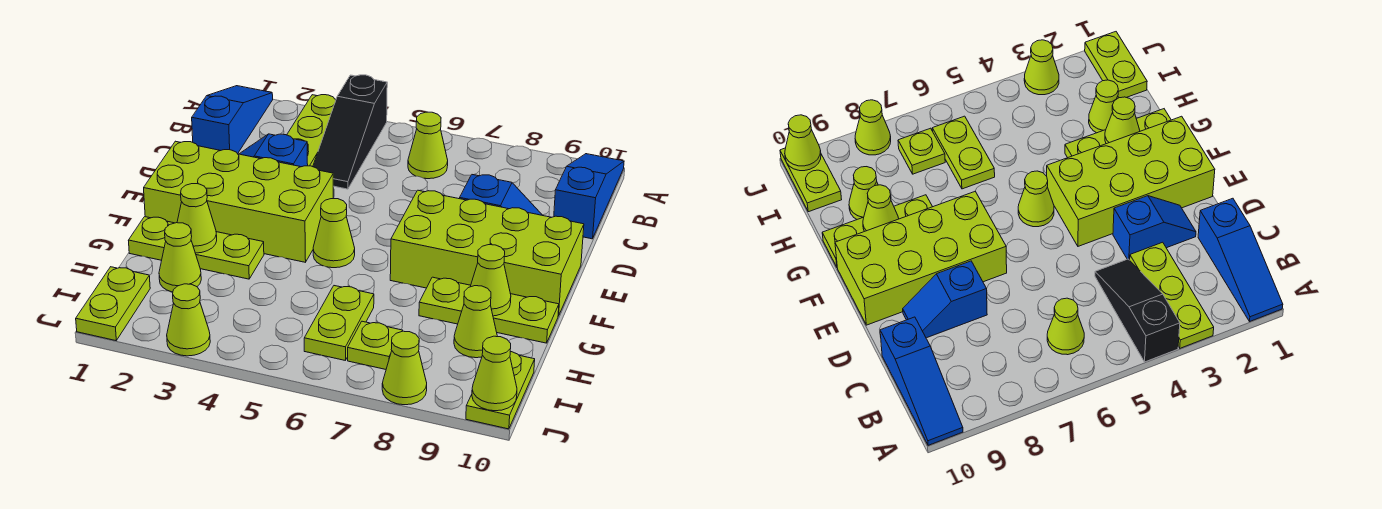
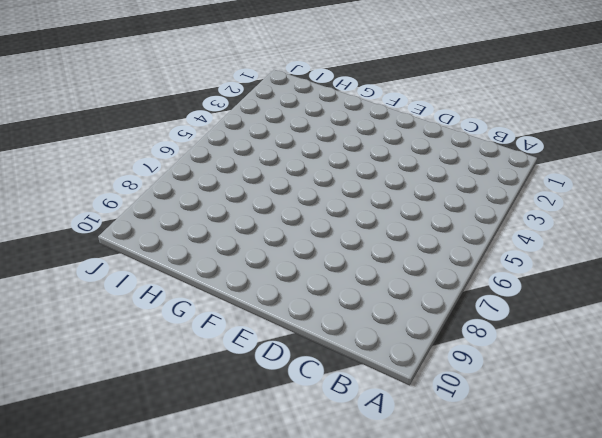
none -> blue 1x3 slope [192,86,273,154]
none -> lime 1x3 plate [287,95,336,167]
none -> black 1x3 slope [313,75,387,189]

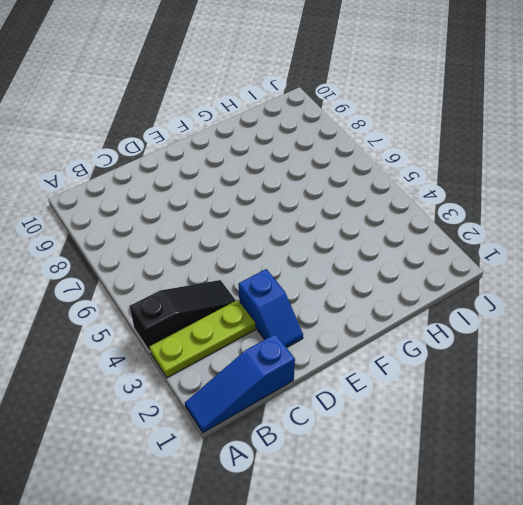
none -> blue 1x3 slope [554,154,624,239]
none -> lime 1x1 cone [408,112,448,179]
none -> blue 1x2 slope [460,175,542,215]

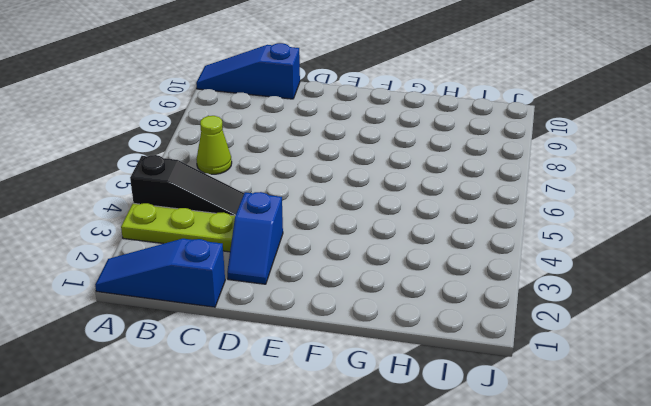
none -> blue 1x2 slope [460,175,542,215]
none -> lime 2x4 brick [144,141,333,262]
none -> lime 2x4 brick [390,190,584,316]

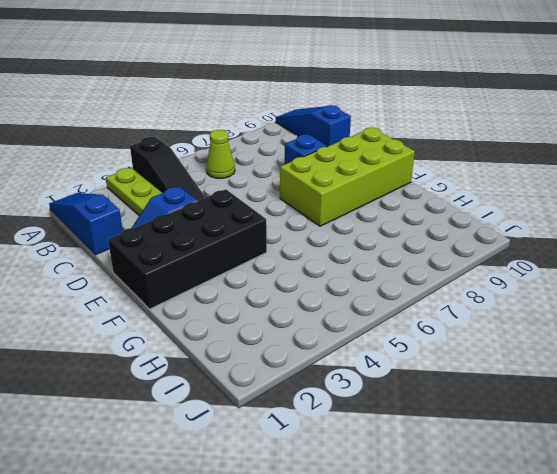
black 2x4 brick [108,190,267,309] -> lime 2x4 brick [144,141,333,262]
none -> lime 1x1 cone [313,199,355,268]
none -> lime 1x3 plate [128,217,264,279]
none -> lime 1x3 plate [419,277,559,343]

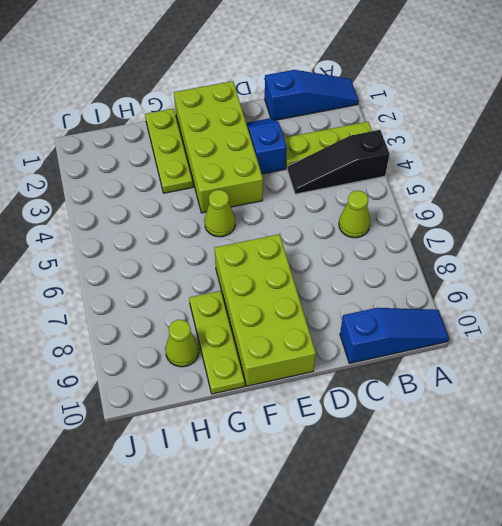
none -> blue 1x2 slope [460,175,542,215]
none -> lime 1x1 cone [159,223,201,292]
none -> lime 1x2 plate [304,286,374,360]

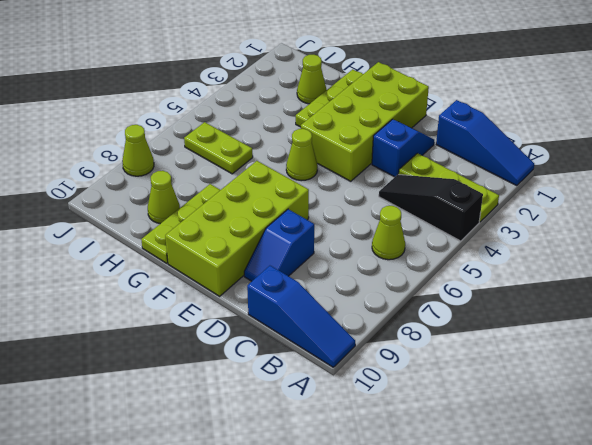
none -> lime 1x2 plate [76,267,150,341]
none -> lime 1x1 plate [348,321,403,369]
none -> lime 1x2 plate [466,352,535,429]

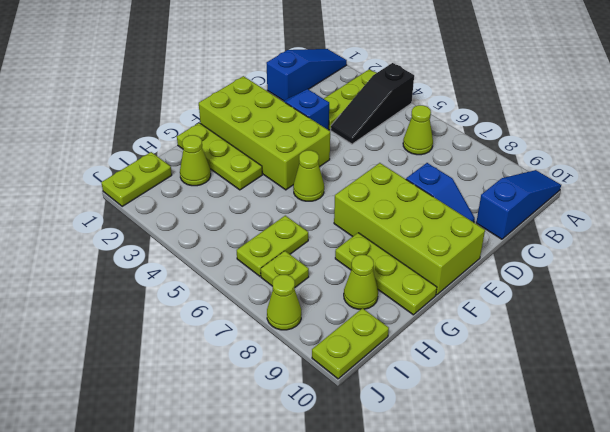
none -> lime 1x1 cone [167,284,210,356]
none -> lime 1x1 cone [177,184,217,253]
none -> lime 1x1 cone [470,245,511,316]

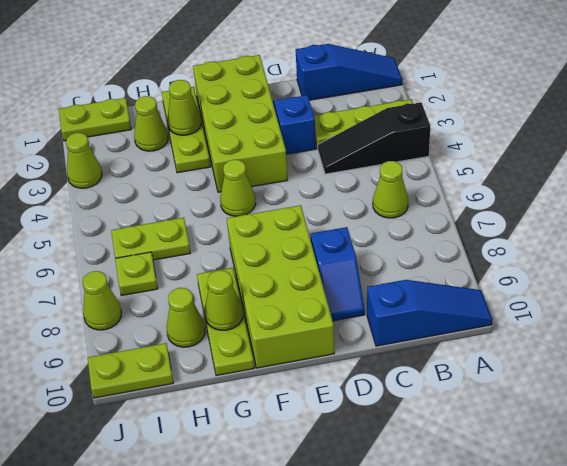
none -> lime 1x1 cone [472,336,517,411]

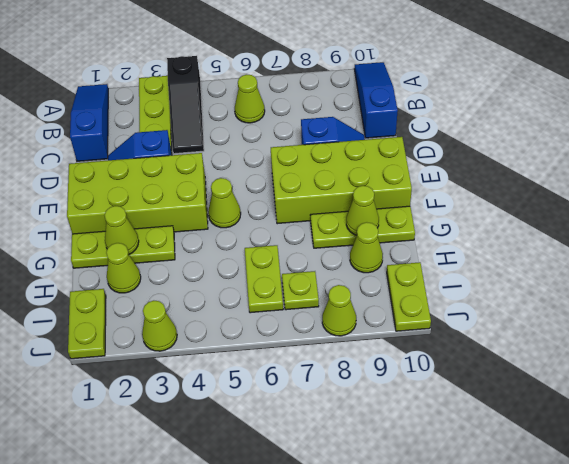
none -> lime 1x1 cone [472,336,517,411]

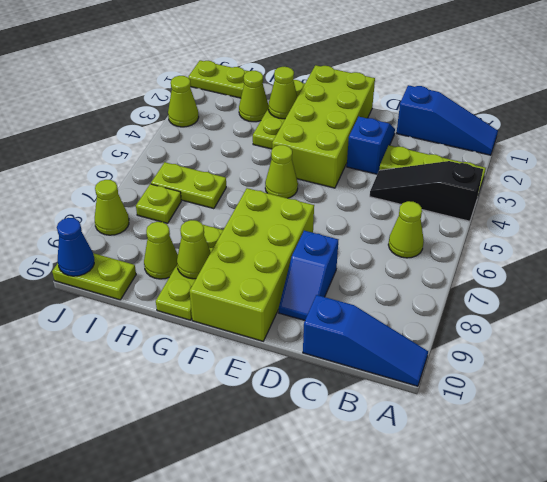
blue 1x1 cone [57,218,94,276] -> lime 1x1 cone [472,336,517,411]

